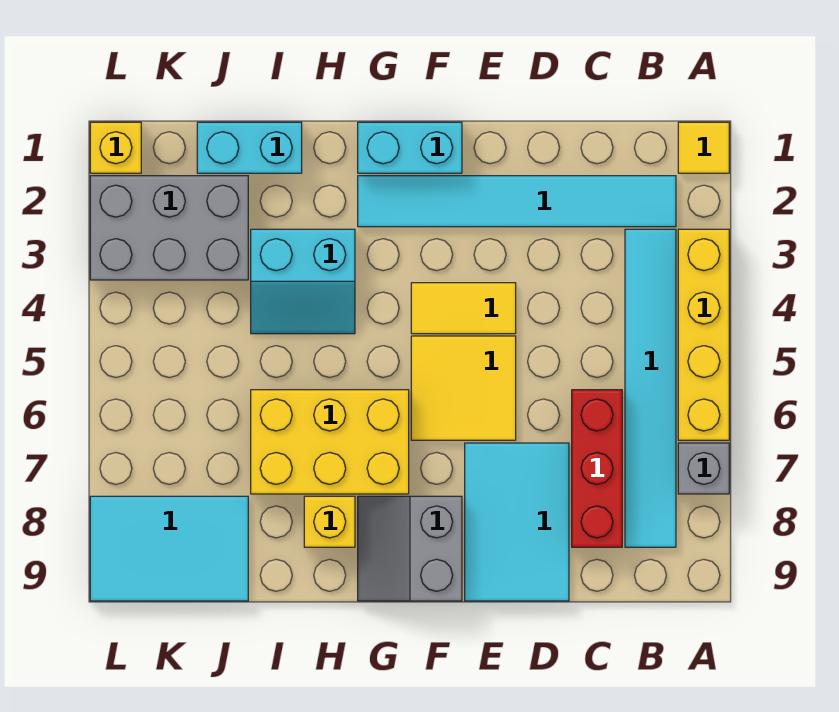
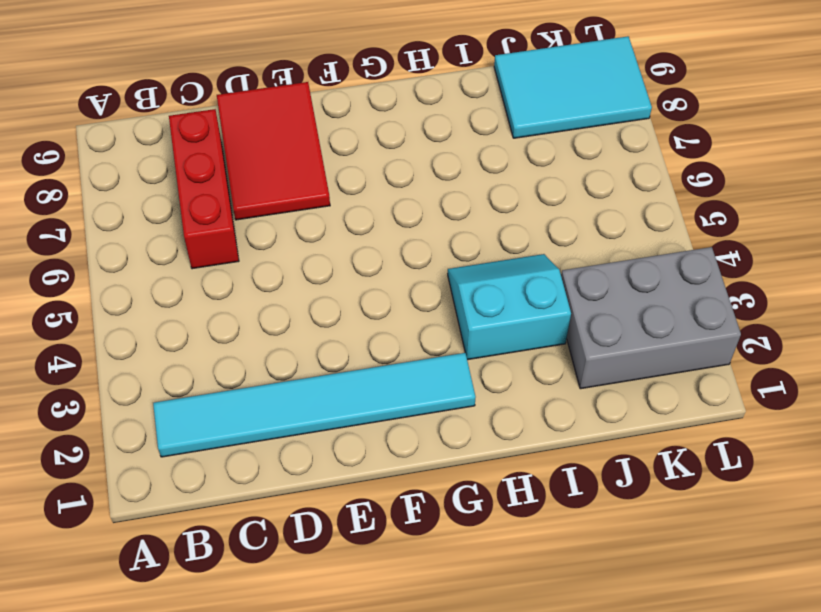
red 2x3 tile [217,82,330,220] -> cyan 2x3 tile [465,443,569,601]
none -> yellow 1x1 tile [678,122,729,173]
none -> yellow 1x4 brick [678,229,729,440]
none -> grey 1x1 brick [678,443,729,494]

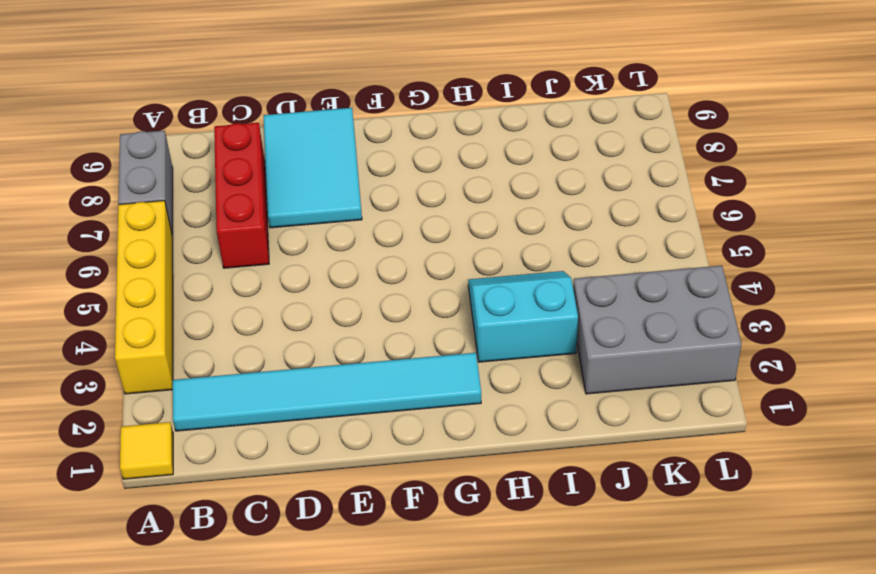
grey 1x2 brick [118,130,173,236] -> grey 1x1 brick [678,443,729,494]
none -> cyan 1x6 tile [625,229,676,547]
none -> yellow 1x2 tile [411,283,516,334]
none -> yellow 2x2 tile [411,336,516,440]

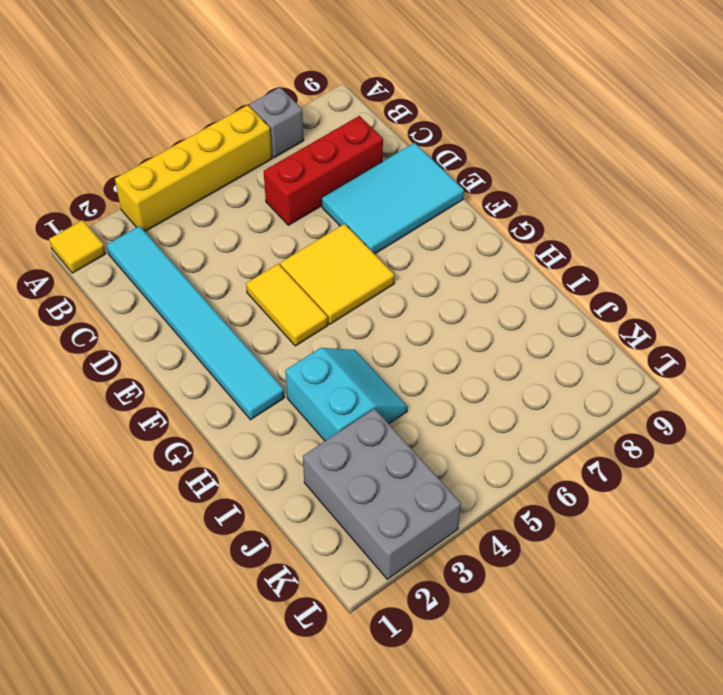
none -> cyan 1x6 tile [625,229,676,547]
none -> cyan 1x2 brick [358,122,462,173]
none -> grey 2x2 slope [358,496,462,601]

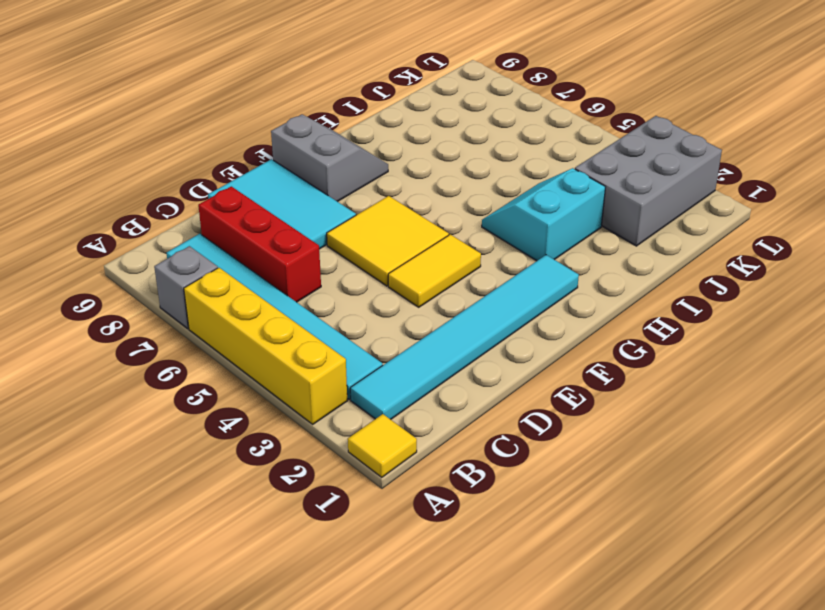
none -> cyan 1x2 brick [358,122,462,173]
none -> yellow 2x3 brick [251,390,409,494]
none -> yellow 1x1 brick [304,496,355,547]

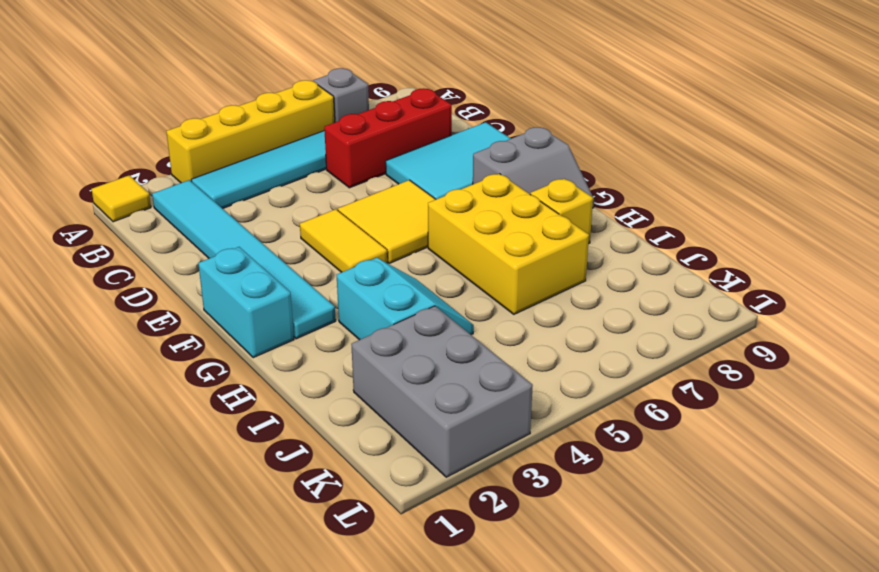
none -> cyan 1x2 brick [197,122,302,173]
none -> cyan 2x3 tile [90,496,248,601]
none -> yellow 1x1 brick [90,122,141,173]

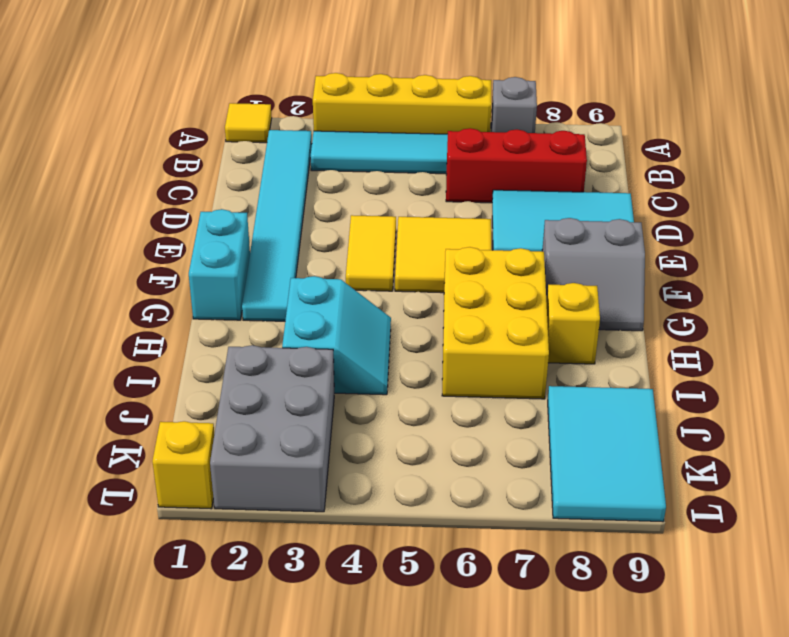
none -> cyan 1x2 brick [197,122,302,173]

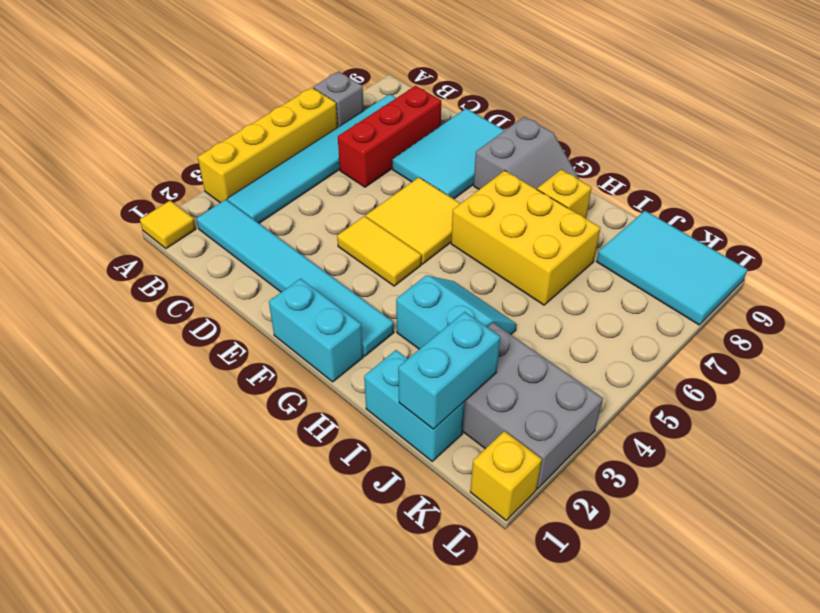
cyan 1x2 brick [398,312,500,429] -> none

